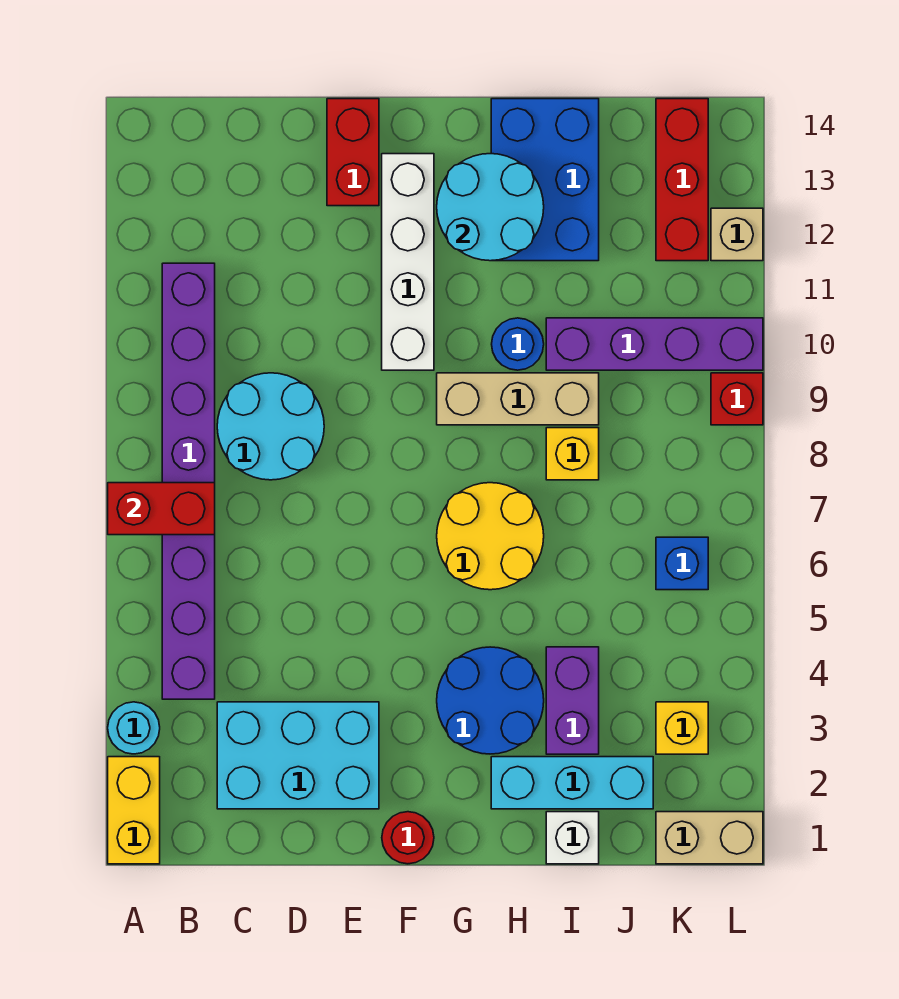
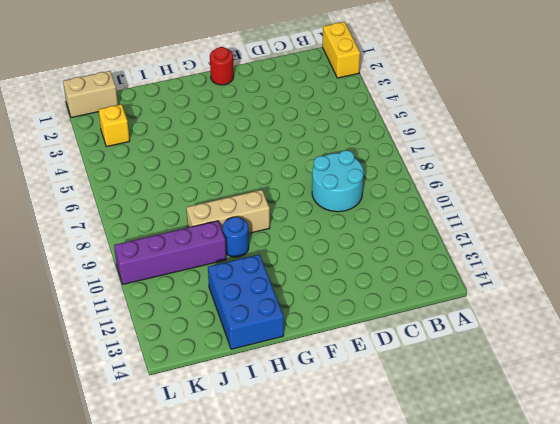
none -> cyan 1x1 round brick [108,702,160,754]
none -> purple 1x8 brick [162,263,215,699]
none -> cyan 2x3 brick [217,702,379,809]

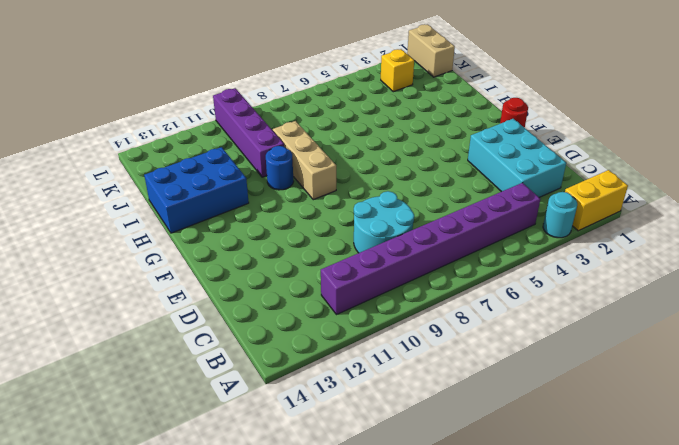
none -> red 1x2 brick [327,99,379,206]
none -> white 1x4 brick [382,154,434,370]
none -> blue 2x2 round brick [437,647,544,754]

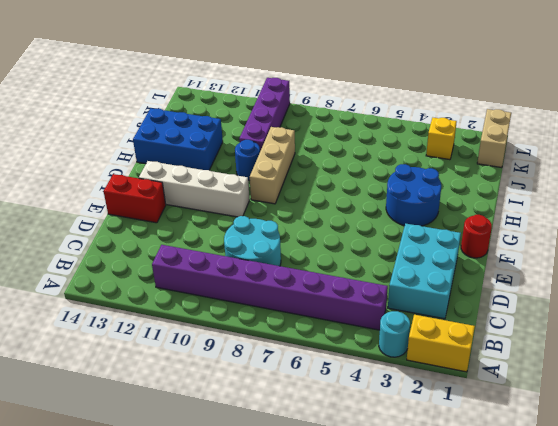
none -> yellow 2x2 round brick [437,483,544,590]
none -> cyan 1x3 brick [491,757,653,809]
none -> white 1x1 brick [546,812,599,864]

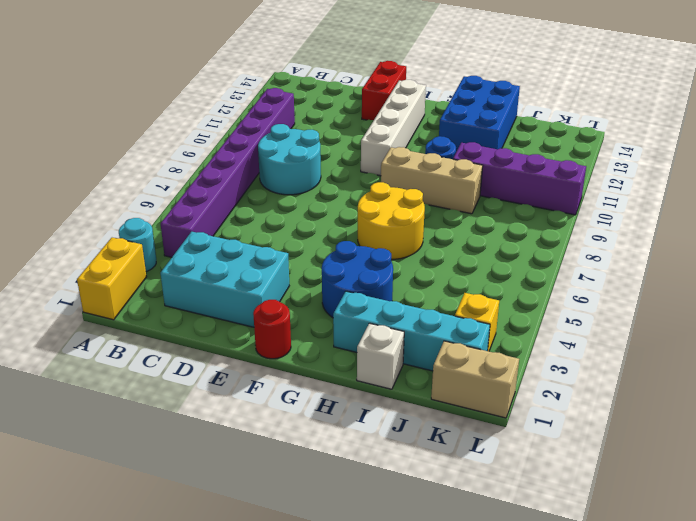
cyan 1x4 brick [333,291,490,371] -> cyan 1x3 brick [491,757,653,809]
none -> purple 1x2 brick [546,647,599,754]
none -> yellow 1x1 brick [546,428,599,480]
none -> blue 1x1 brick [656,537,708,590]

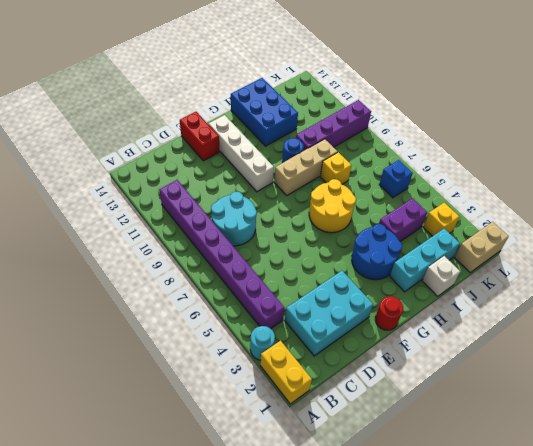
purple 1x2 brick [379,198,427,241] -> purple 1x2 brick turned to [546,647,599,754]
none -> red 1x3 brick [656,99,708,261]
none -> red 1x1 brick [711,373,763,425]
none -> tan 1x1 brick [711,208,763,261]

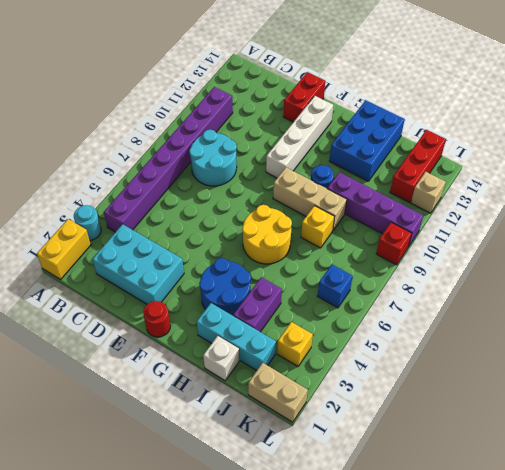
none -> red 1x2 brick [108,483,215,535]
none -> cyan 2x2 round brick [437,154,544,261]

